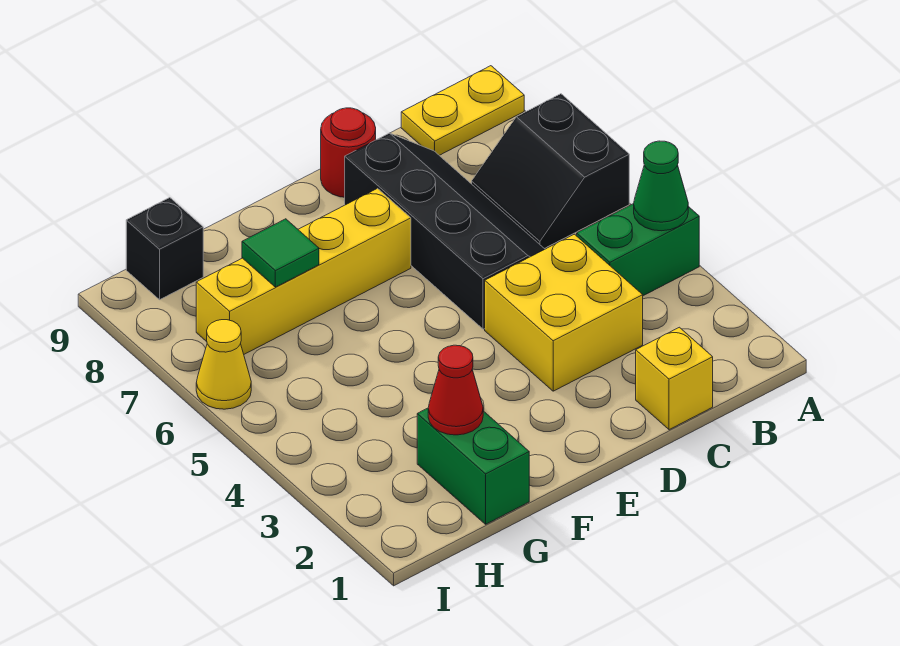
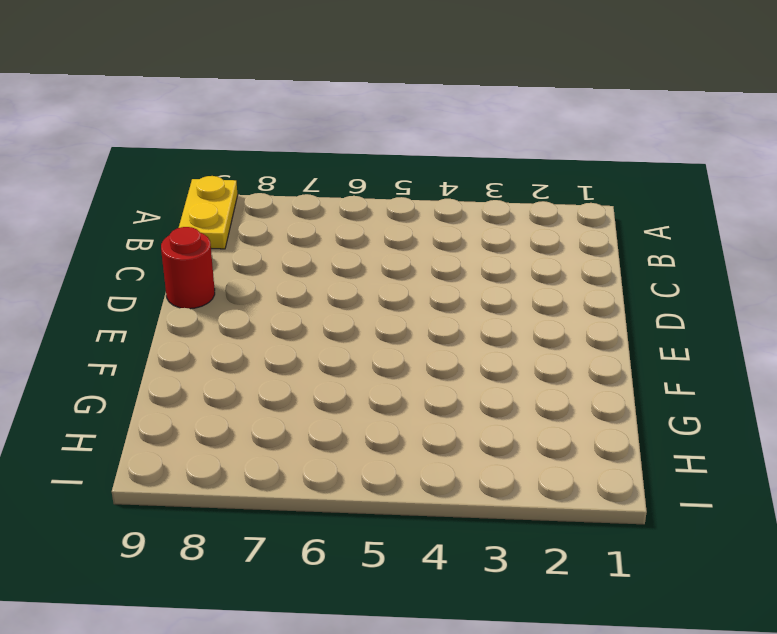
none -> green 1x2 brick [577,204,699,296]
none -> black 2x2 slope [472,94,629,249]
none -> yellow 1x1 brick [636,327,713,430]

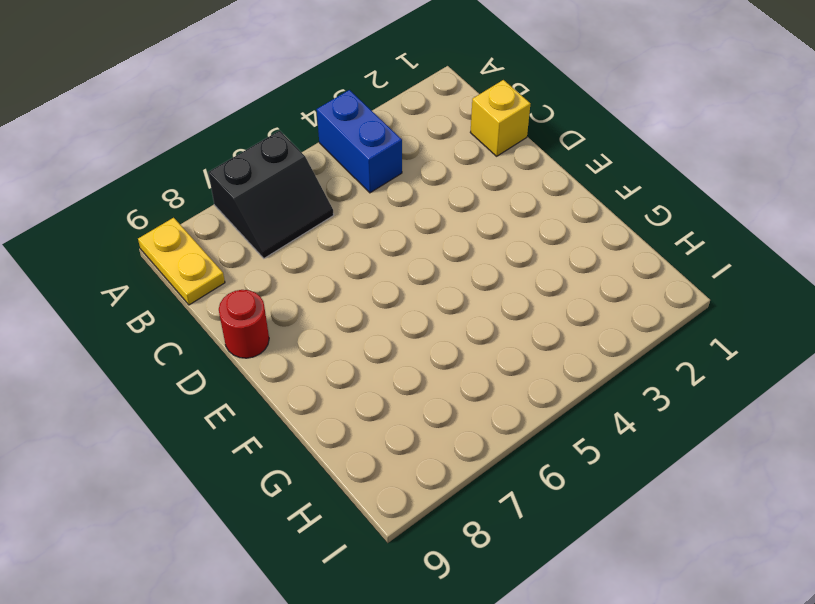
blue 1x2 brick [317,90,402,193] -> green 1x2 brick [577,204,699,296]
none -> yellow 2x2 brick [485,234,643,391]
none -> black 2x4 slope [345,133,545,329]
none -> yellow 1x4 brick [196,189,411,354]

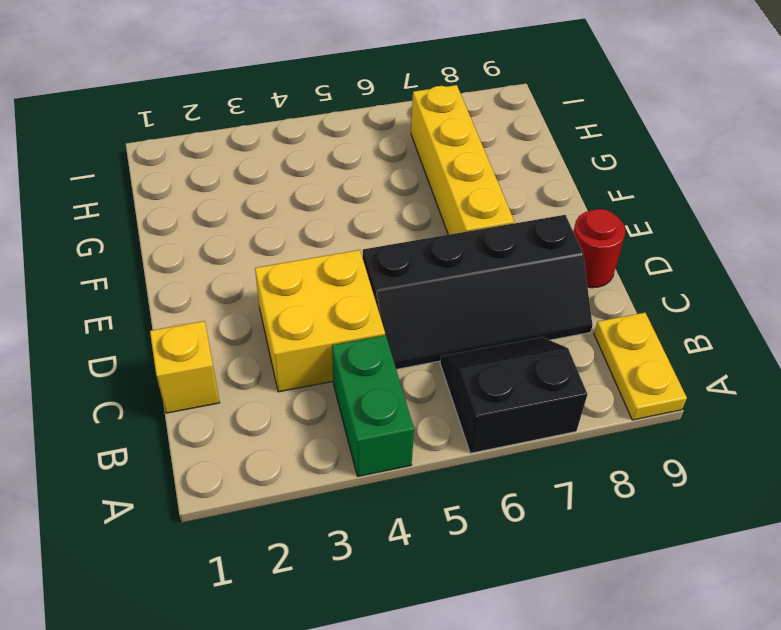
none -> green 1x2 brick [417,408,529,524]
none -> black 1x1 brick [126,198,203,300]
none -> yellow 1x1 cone [196,320,251,409]

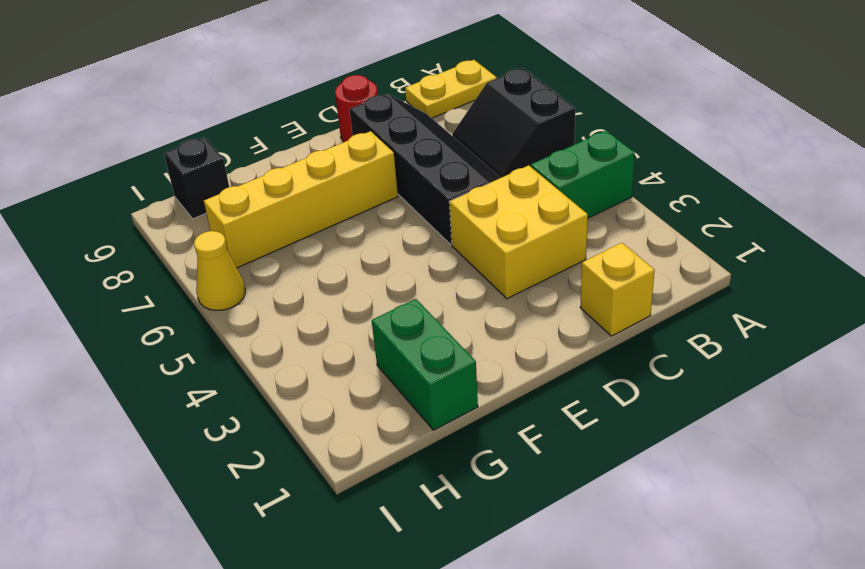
none -> green 1x1 cone [634,141,688,231]
none -> red 1x1 cone [428,345,483,435]
none -> green 1x1 tile [242,219,319,287]

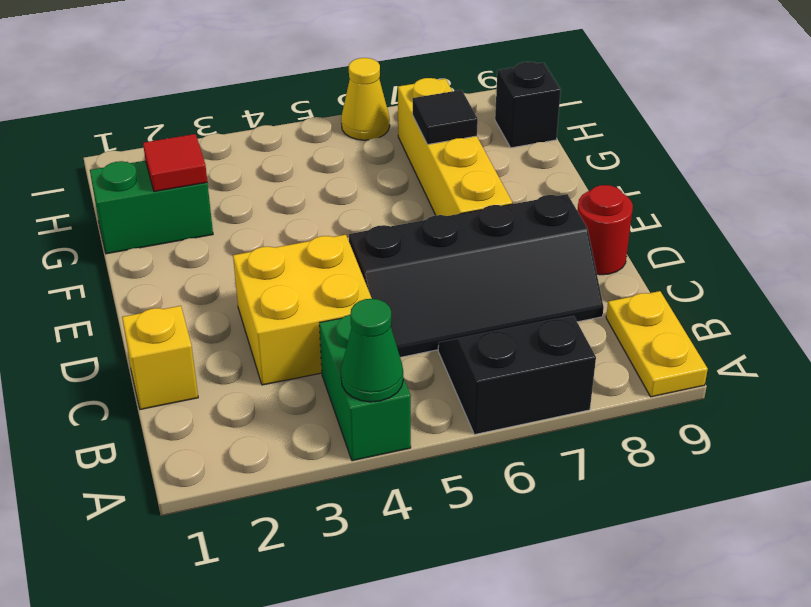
red 1x1 tile [143,134,207,192] -> red 1x1 cone [428,345,483,435]
black 1x1 tile [413,90,478,145] -> green 1x1 tile [242,219,319,287]

